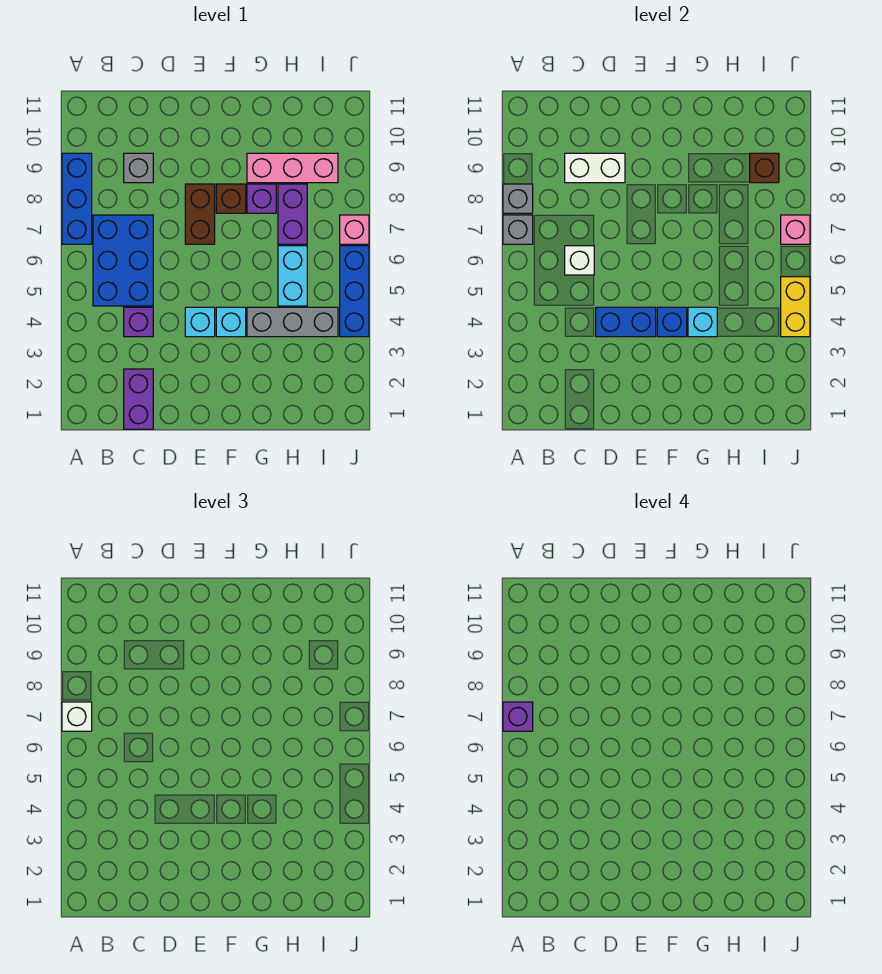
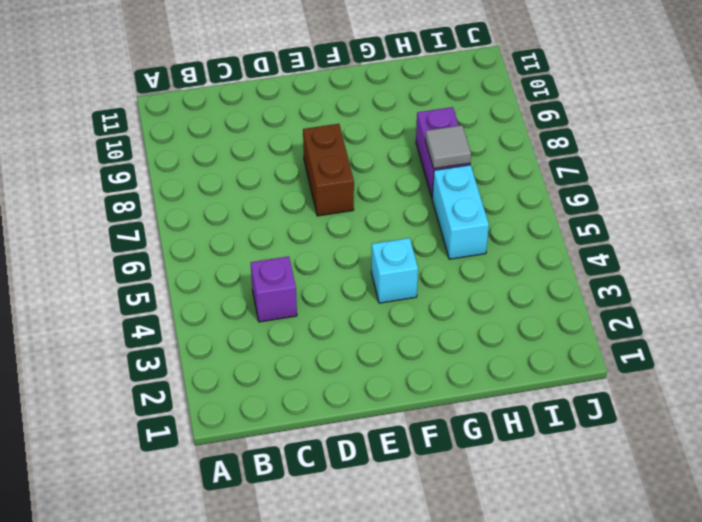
grey 1x1 tile [425,125,471,169] -> none
none -> blue 1x3 brick [62,153,92,244]
none -> blue 2x3 brick [93,215,153,306]
none -> purple 1x2 brick [124,369,153,429]

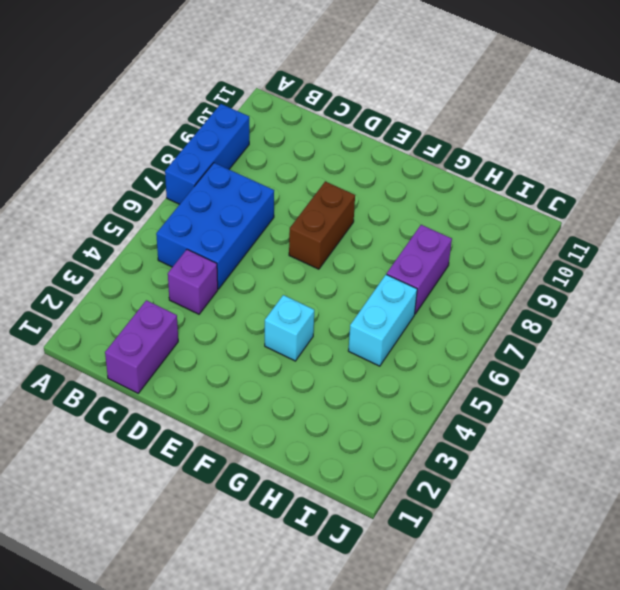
none -> grey 1x1 brick [124,153,153,183]
none -> cyan 1x1 brick [185,307,215,337]
none -> brown 1x1 brick [216,184,246,213]

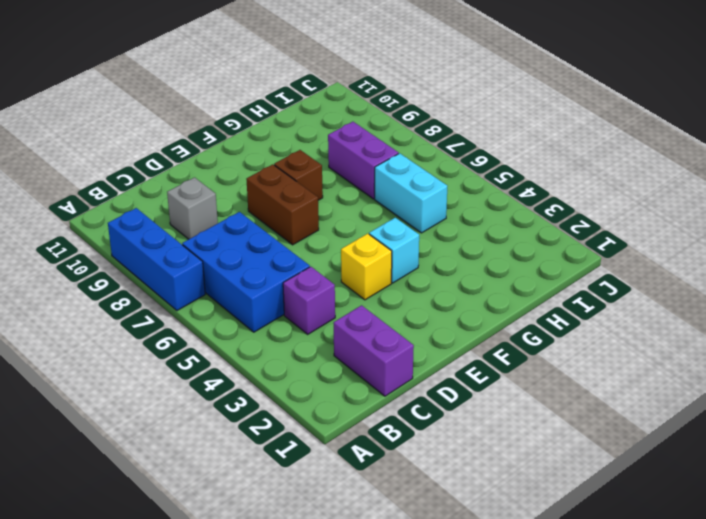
yellow 1x1 brick [341,234,392,300] -> cyan 1x1 brick [185,307,215,337]
none -> grey 1x3 brick [247,307,338,337]
none -> purple 1x1 brick [247,184,276,213]
none -> pink 1x3 brick [247,153,338,183]

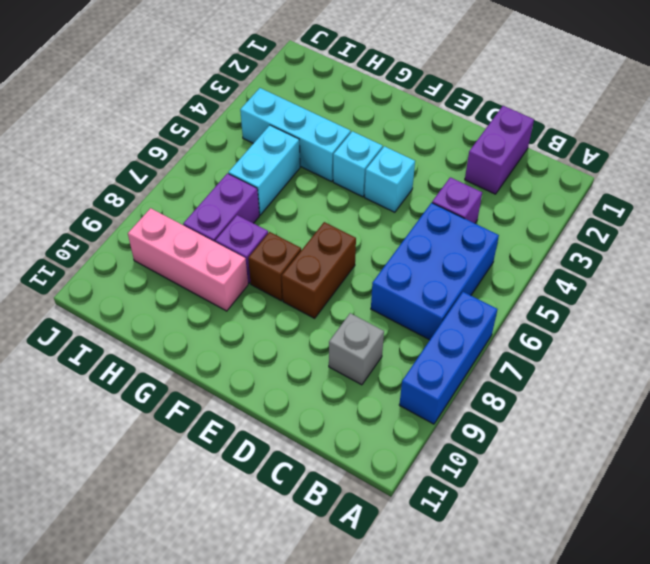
cyan 1x3 brick [240,88,351,181] -> grey 1x3 brick [247,307,338,337]
none -> blue 1x3 brick [340,246,369,337]
none -> pink 1x1 brick [340,215,369,244]
none -> grey 1x1 brick [503,215,533,244]

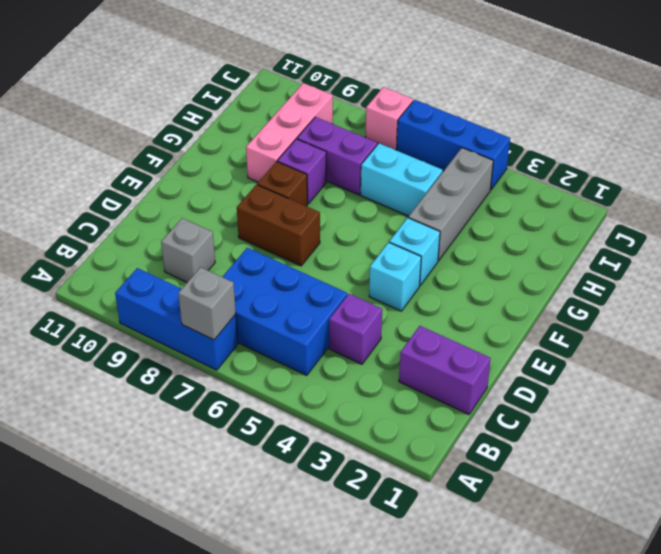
none -> grey 1x1 brick [503,184,533,213]
none -> white 1x1 brick [565,246,594,275]
none -> white 1x2 brick [565,153,625,183]

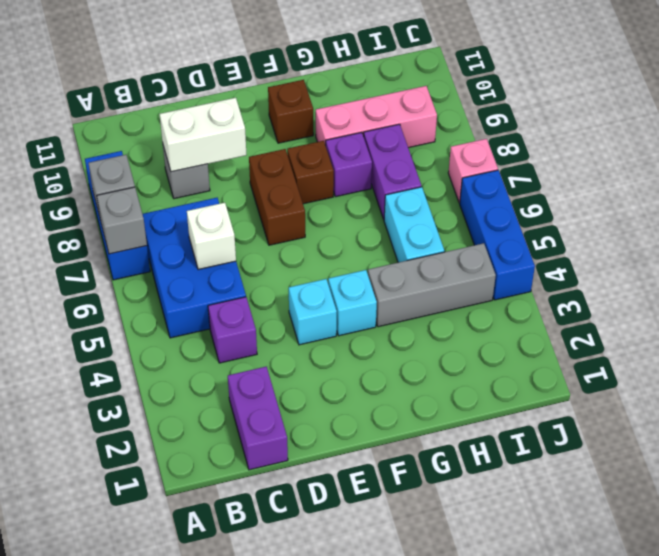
brown 1x1 brick [268,80,313,143] -> brown 1x1 brick moved to [750,153,779,183]
none -> blue 1x2 brick [596,307,656,337]
none -> blue 1x1 brick [657,307,687,337]
none -> cyan 1x1 brick [688,307,717,337]

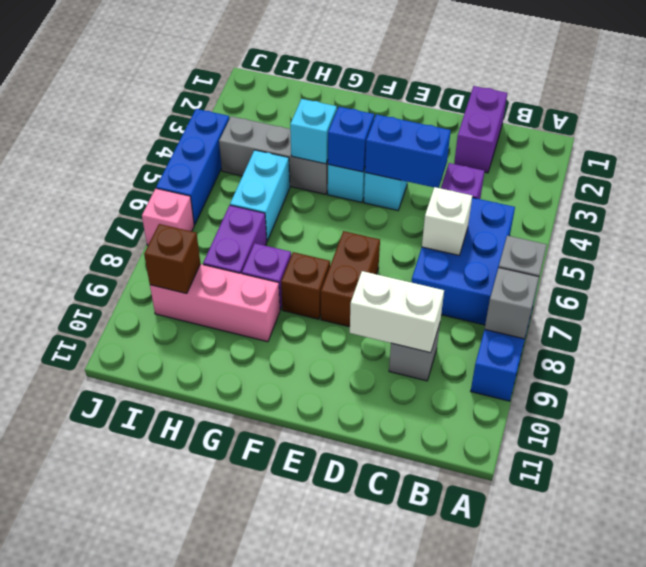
none -> yellow 1x2 brick [781,277,810,337]
none -> pink 1x1 brick [781,215,810,244]
none -> white 1x1 brick [62,702,92,731]

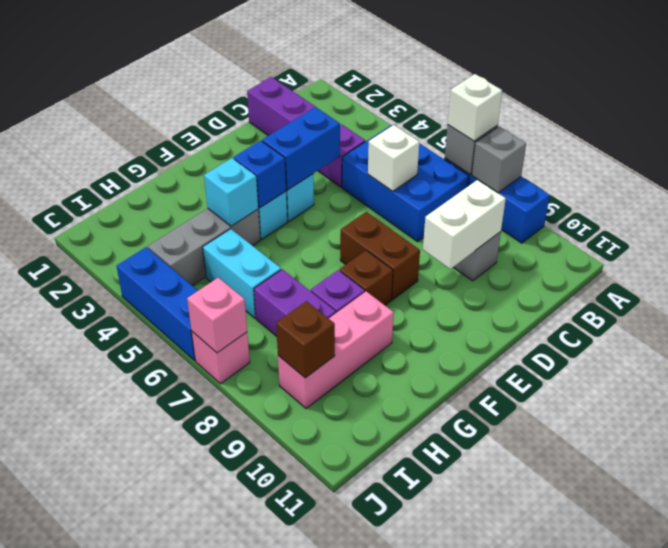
none -> yellow 1x2 brick [781,277,810,337]
none -> purple 1x1 brick [503,702,533,731]

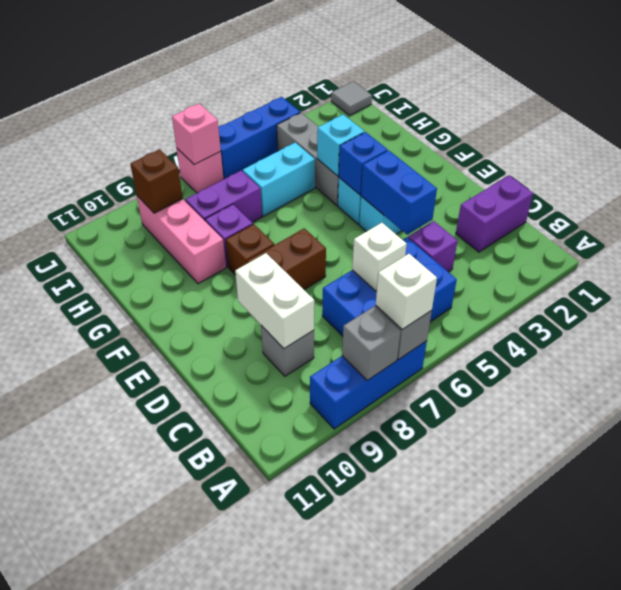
grey 1x1 tile [331,81,372,116] -> none
none -> yellow 1x2 brick [781,277,810,337]
none -> purple 1x1 brick [503,702,533,731]

